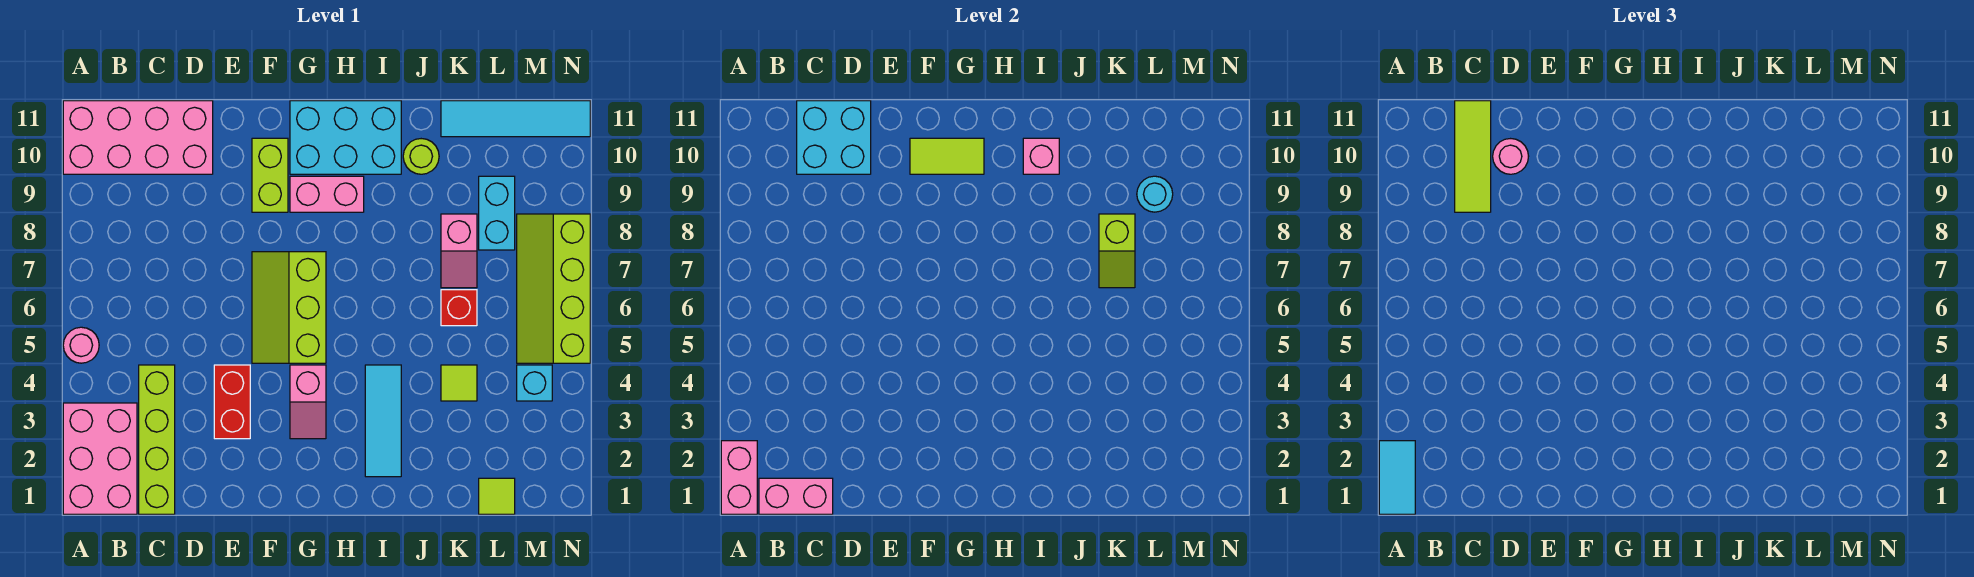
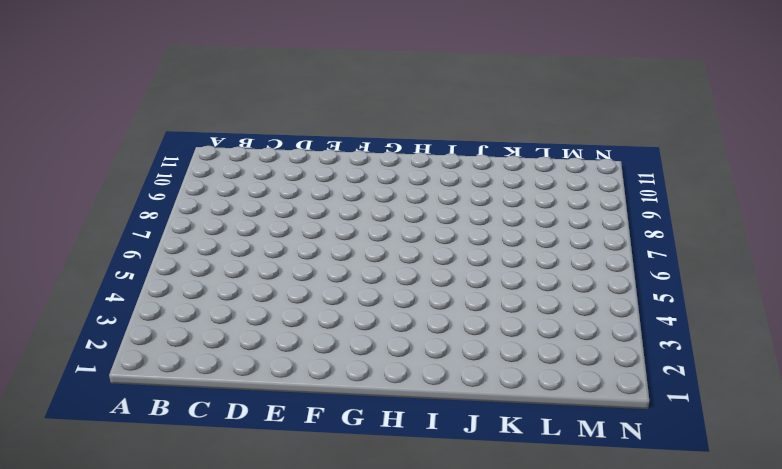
none -> pink 2x3 brick [63,403,137,514]
none -> pink 1x1 round brick [63,327,99,363]
none -> pink 2x4 brick [63,101,213,174]
none -> lime 1x4 brick [139,365,175,514]

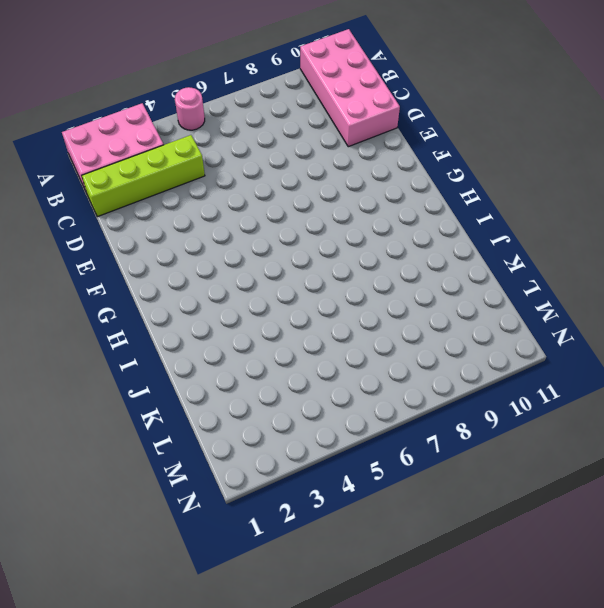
none -> red 1x2 brick [214,365,250,439]
none -> lime 2x3 slope [252,252,326,363]
none -> lime 1x2 brick [252,138,288,212]
none -> pink 1x2 slope [290,365,326,439]

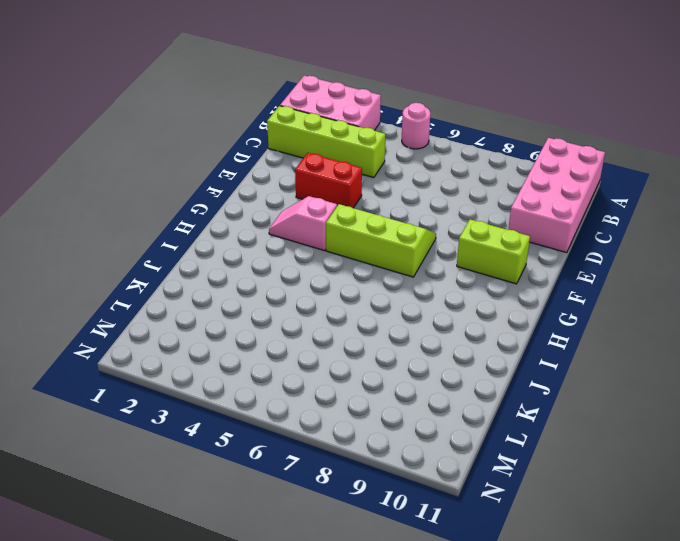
none -> pink 1x2 brick [290,176,364,212]
none -> cyan 2x3 brick [290,101,401,174]
none -> cyan 1x3 tile [365,365,401,477]
none -> lime 1x1 round brick [403,139,439,174]

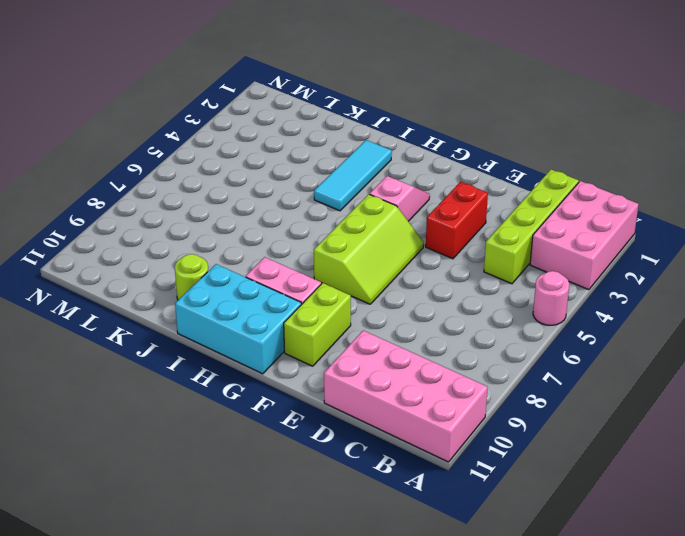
none -> lime 1x1 tile [441,365,477,401]
none -> red 1x1 brick [441,290,477,326]
none -> pink 1x2 slope [441,214,477,288]
none -> cyan 1x4 tile [441,101,590,137]

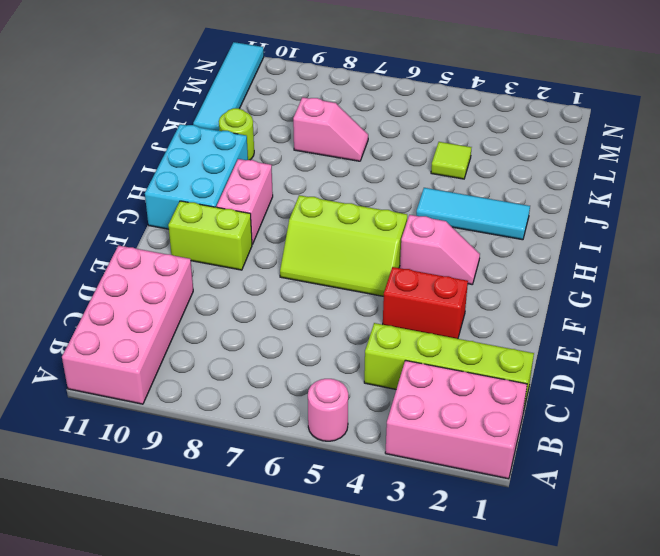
none -> red 1x1 brick [441,290,477,326]
none -> lime 1x1 tile [479,478,515,514]
none -> cyan 1x2 brick [479,176,515,250]
none -> cyan 1x1 brick [517,365,552,401]

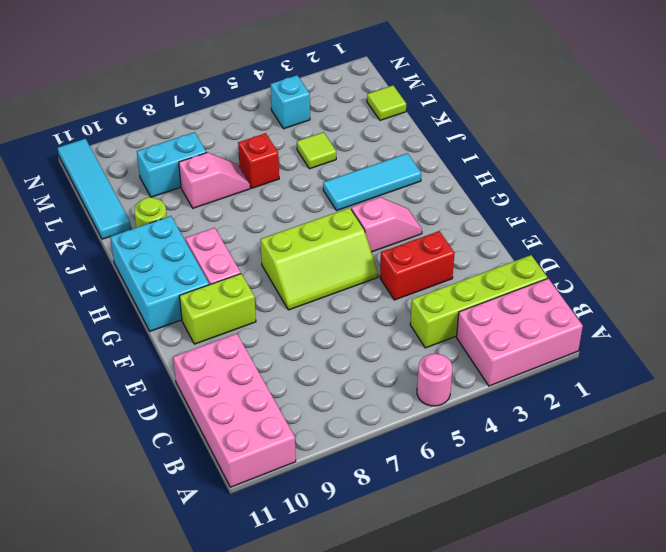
none -> lime 2x4 slope [517,214,590,363]
none -> pink 1x2 brick [721,441,757,514]
none -> pink 1x2 brick [759,478,833,514]
none -> cyan 2x2 brick [797,101,871,174]

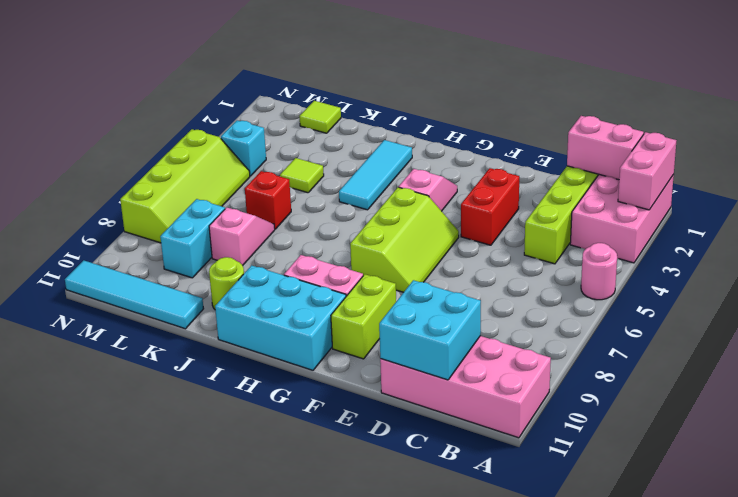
none -> lime 1x2 tile [910,138,984,174]
none -> pink 1x1 brick [1023,138,1059,174]
none -> lime 1x2 slope [1099,214,1135,288]
none -> cyan 1x1 round brick [1137,176,1173,212]

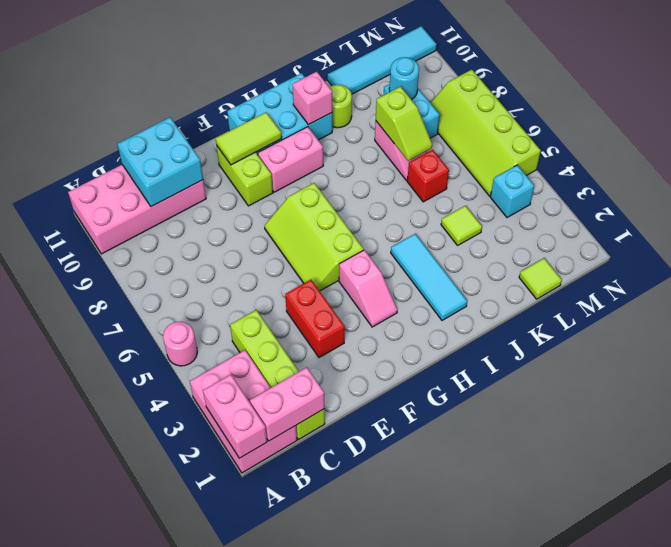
none -> cyan 1x2 tile [1379,441,1415,514]
none -> lime 1x3 tile [1455,101,1491,212]
none -> pink 1x1 round brick [1493,139,1529,174]

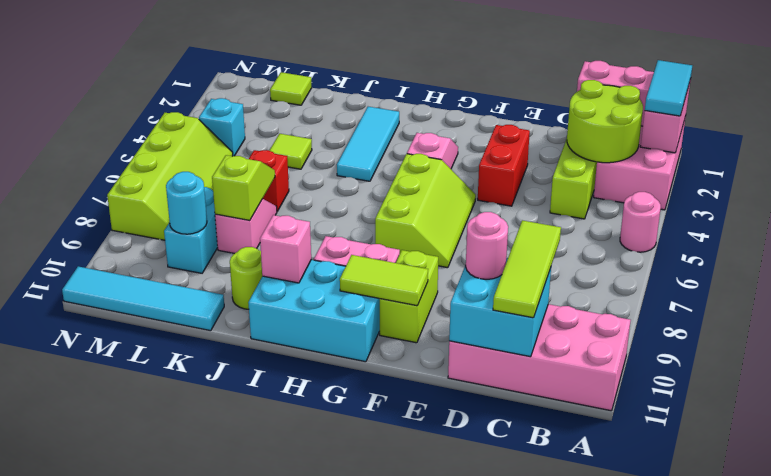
lime 2x2 round brick [567,80,643,163] -> none

